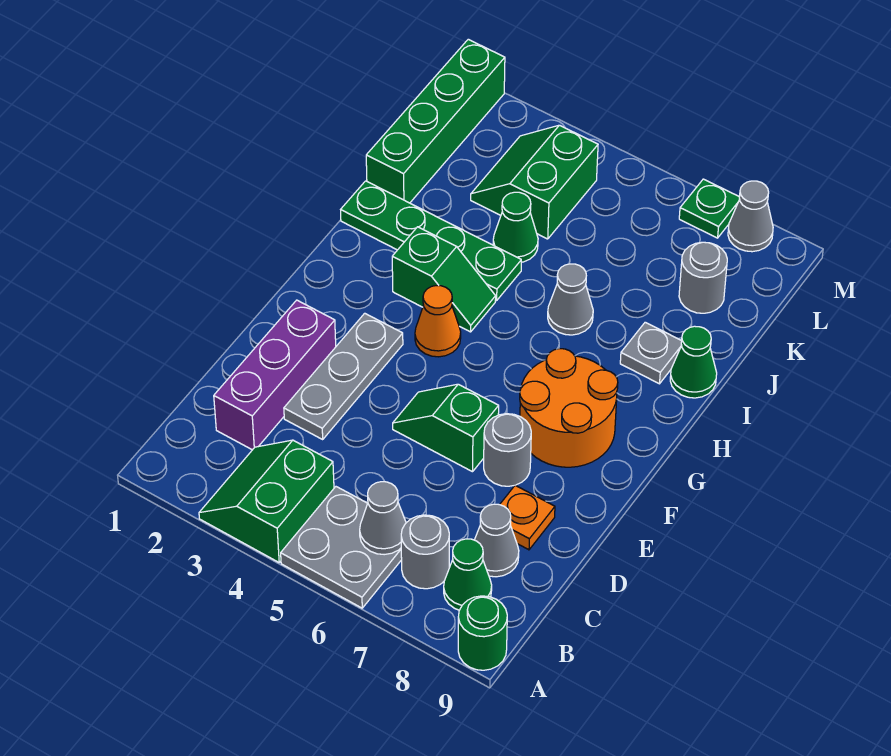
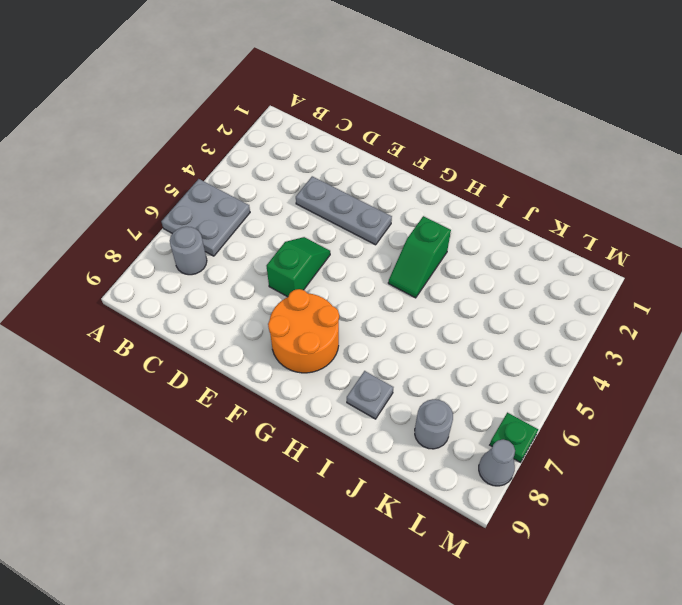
none -> green 2x2 slope [199,440,334,562]
none -> green 1x1 round brick [458,596,507,670]
none -> green 1x1 cone [444,539,492,610]

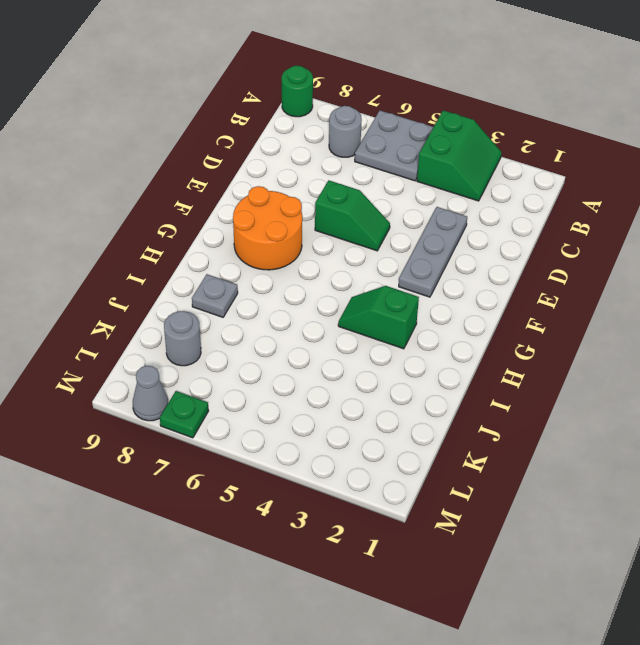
none -> green 1x1 cone [444,539,492,610]
none -> purple 1x3 brick [214,300,336,450]
none -> grey 1x1 cone [475,504,519,577]

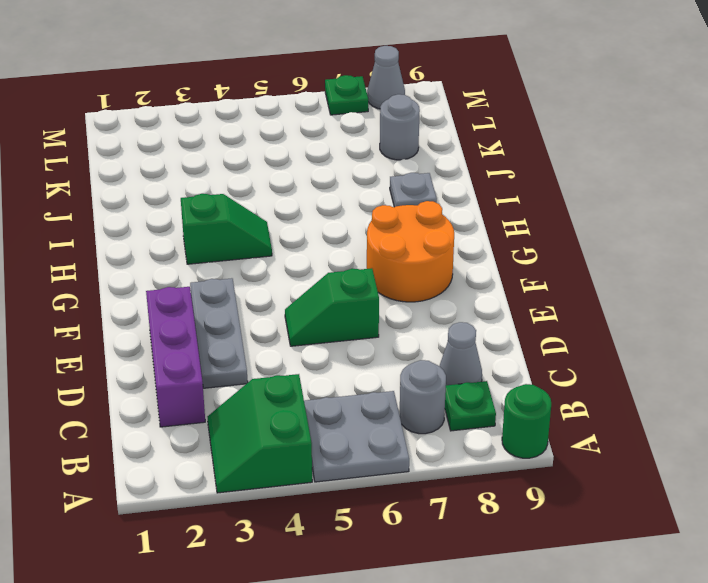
green 1x1 plate [445,381,496,431] -> green 1x1 cone [444,539,492,610]
none -> orange 1x1 plate [500,485,555,550]
none -> grey 1x1 round brick [484,414,531,486]
none -> orange 1x1 cone [415,286,461,357]

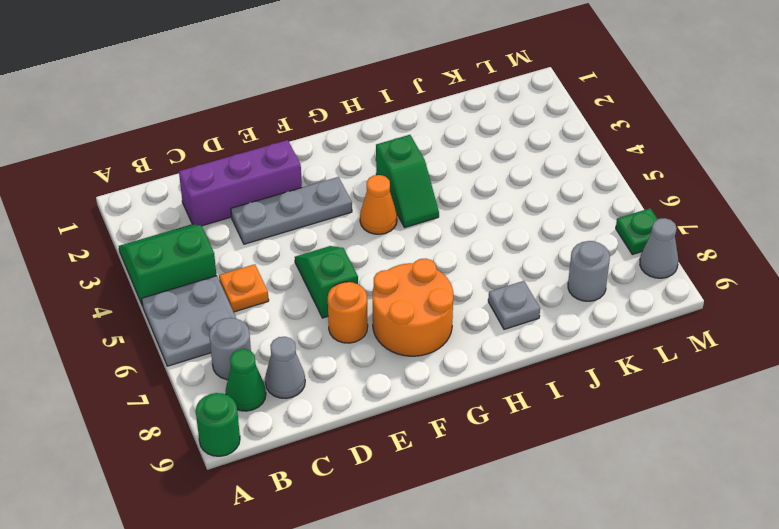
orange 1x1 plate [219,264,269,312] -> orange 1x1 plate moved to [500,485,555,550]
orange 1x1 round brick [328,282,368,343] -> grey 1x1 round brick [484,414,531,486]
none -> green 1x4 plate [341,181,521,300]
none -> grey 1x1 cone [548,264,593,335]
none -> green 1x1 cone [670,326,717,398]

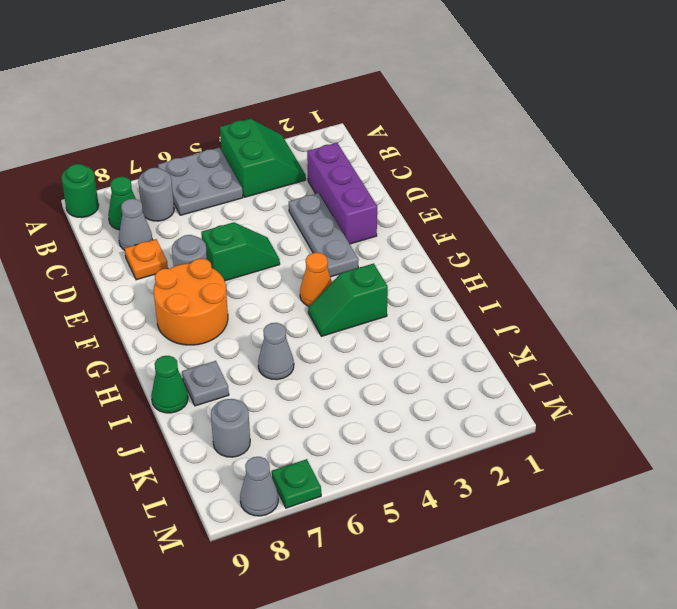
none -> green 1x4 plate [341,181,521,300]
none -> green 1x4 brick [366,39,505,203]
none -> green 1x1 cone [493,192,538,262]

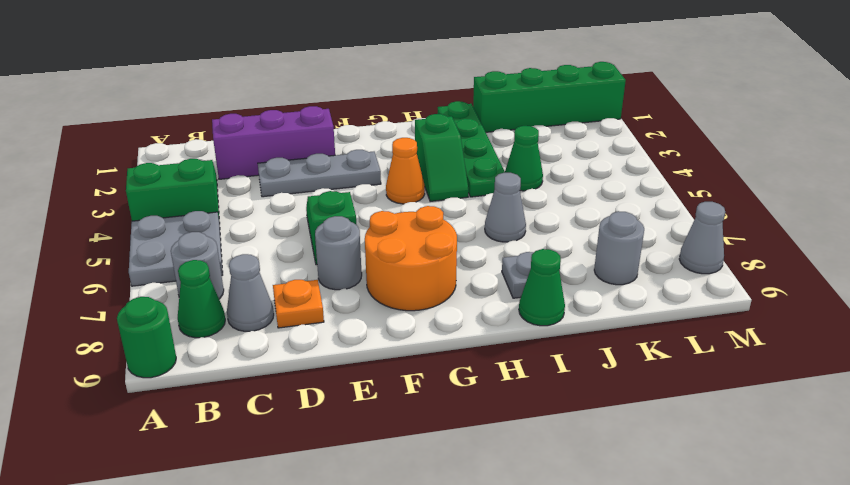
none -> green 2x2 slope [471,125,598,239]
none -> green 1x1 plate [679,179,740,238]
none -> grey 1x1 cone [360,482,406,555]

